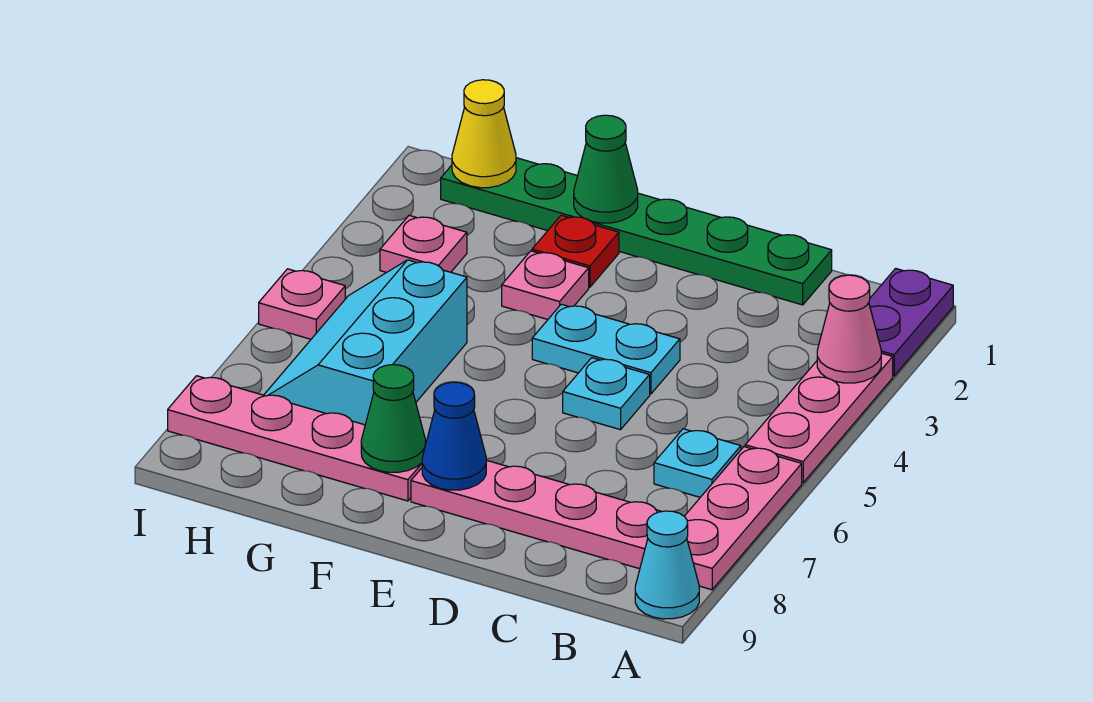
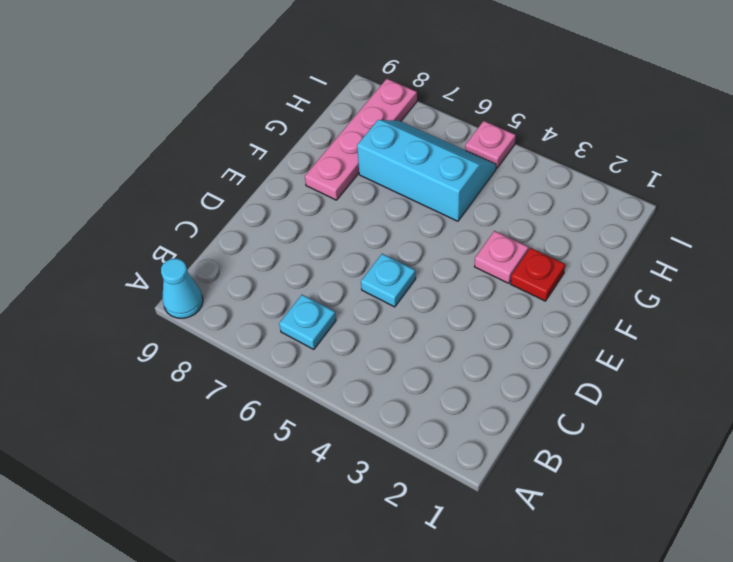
none -> purple 1x2 plate [869,268,953,376]
none -> pink 1x3 plate [745,353,893,483]
none -> pink 1x3 plate [684,447,802,590]

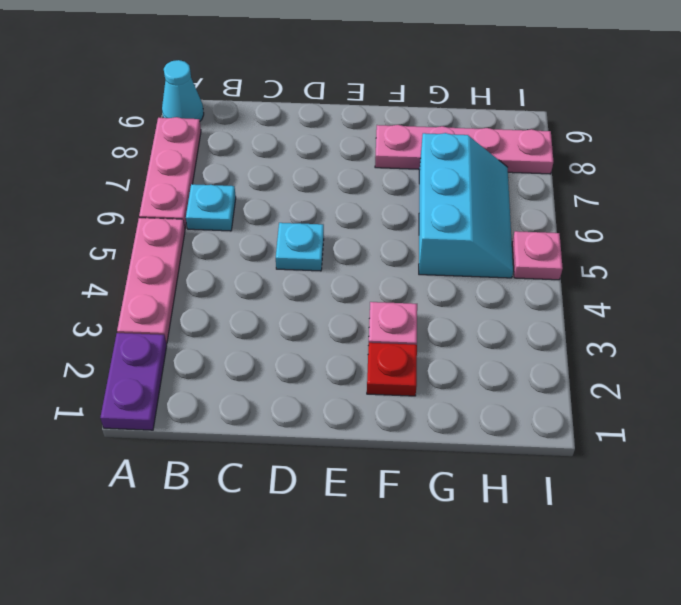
none -> pink 1x4 plate [411,460,662,569]
none -> green 1x6 plate [441,158,832,305]
none -> cyan 1x2 plate [532,304,680,394]

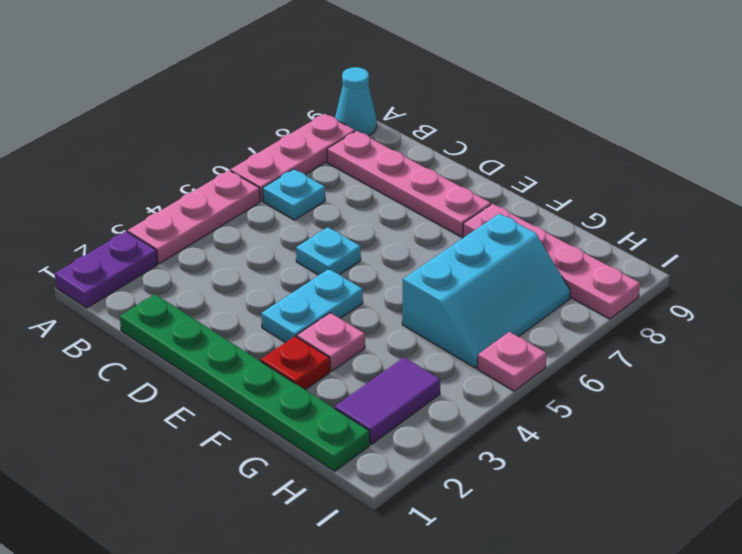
cyan 1x2 plate [261,269,363,343] -> cyan 1x2 plate turned to [532,304,680,394]
purple 1x2 tile [335,357,440,444] -> pink 1x1 plate [380,215,467,272]
none -> pink 1x1 cone [817,275,881,383]
none -> blue 1x1 cone [422,382,486,490]
none -> green 1x1 cone [574,115,638,223]

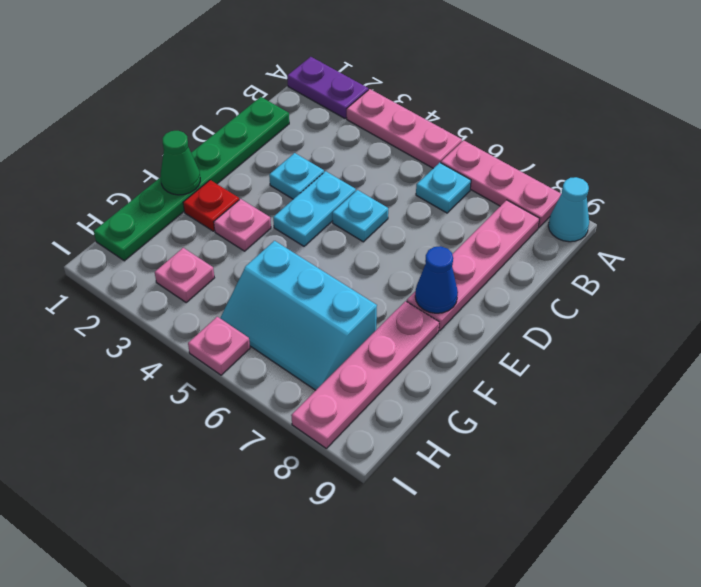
cyan 1x1 plate [269,153,324,199] -> none
none -> pink 1x1 cone [817,275,881,383]
none -> green 1x1 cone [361,365,425,472]
none -> yellow 1x1 cone [452,80,516,188]

